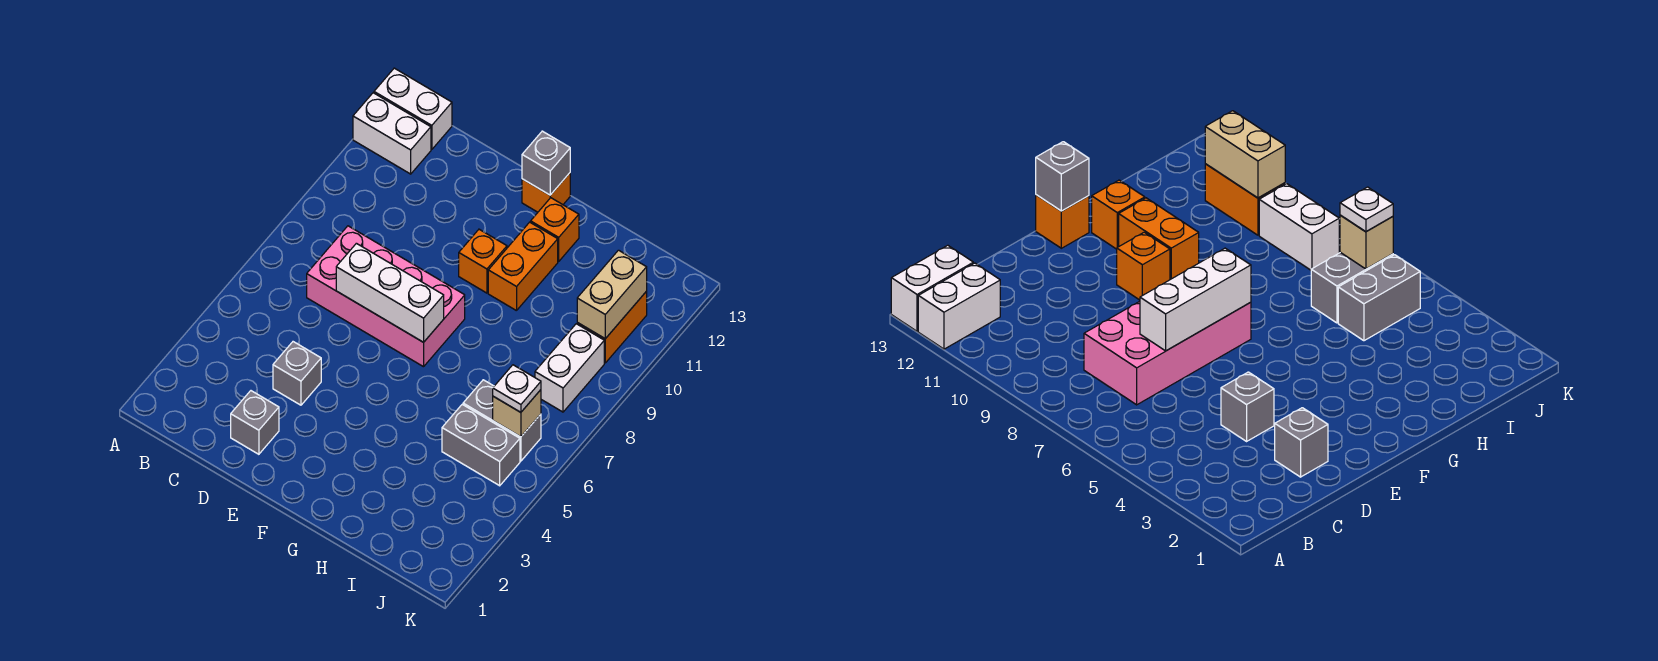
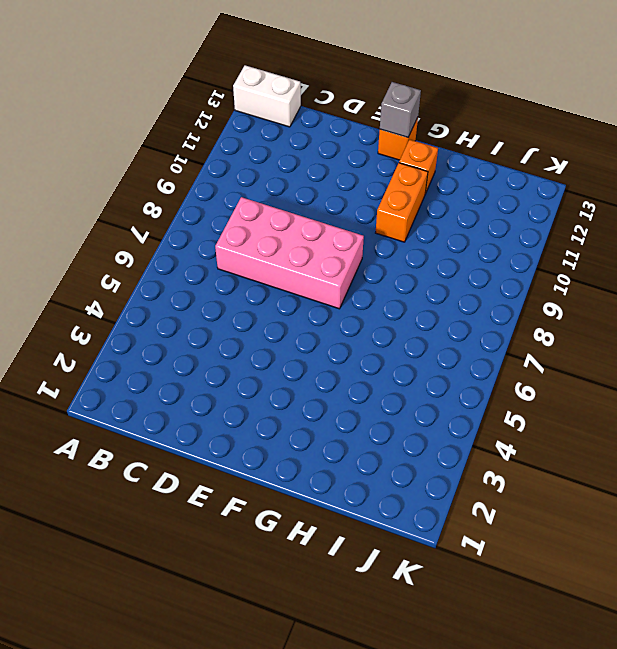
none -> white 1x2 brick [353,93,431,174]
none -> grey 1x1 brick [231,391,279,454]
none -> grey 1x1 brick [273,342,321,405]

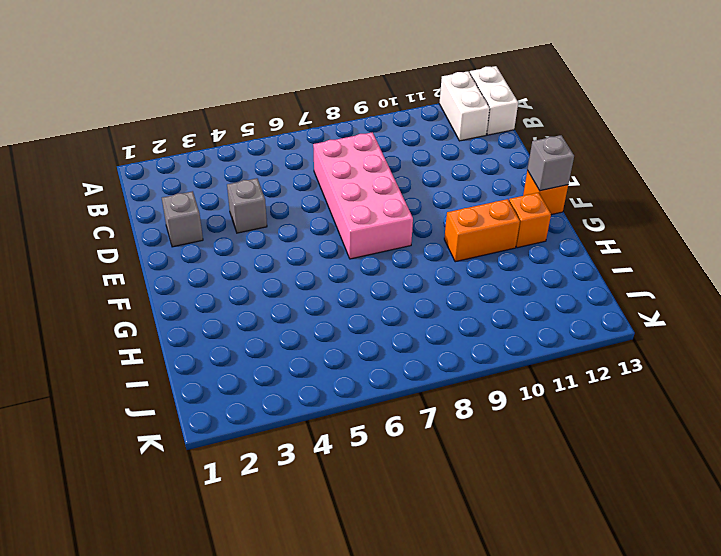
none -> orange 1x1 brick [459,229,507,293]
none -> grey 1x2 brick [442,404,520,486]
none -> grey 1x2 brick [463,380,541,461]

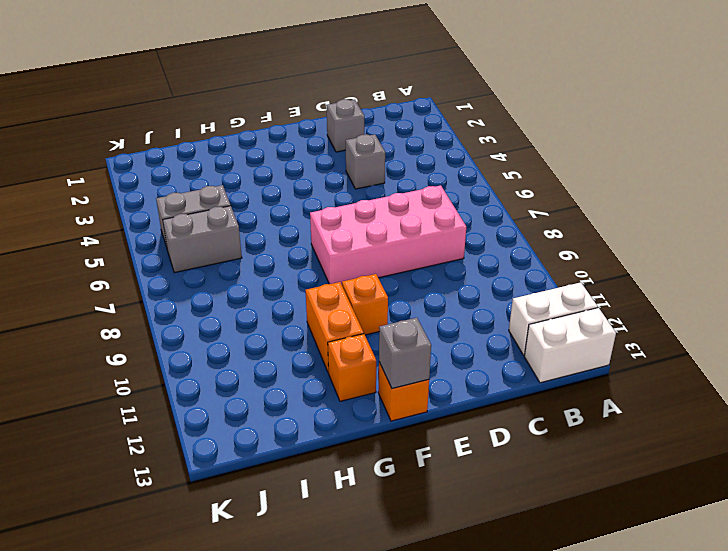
none -> white 1x2 brick [535,324,604,412]
none -> orange 1x2 brick [577,291,647,363]
none -> white 1x3 brick [336,243,444,342]

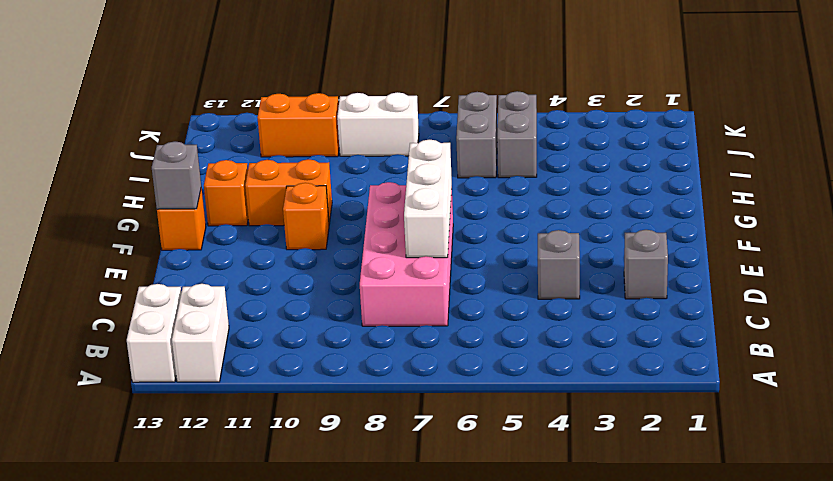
none -> tan 1x1 brick [493,390,541,437]
none -> tan 1x2 brick [577,250,647,339]
none -> white 1x1 plate [493,365,541,412]

